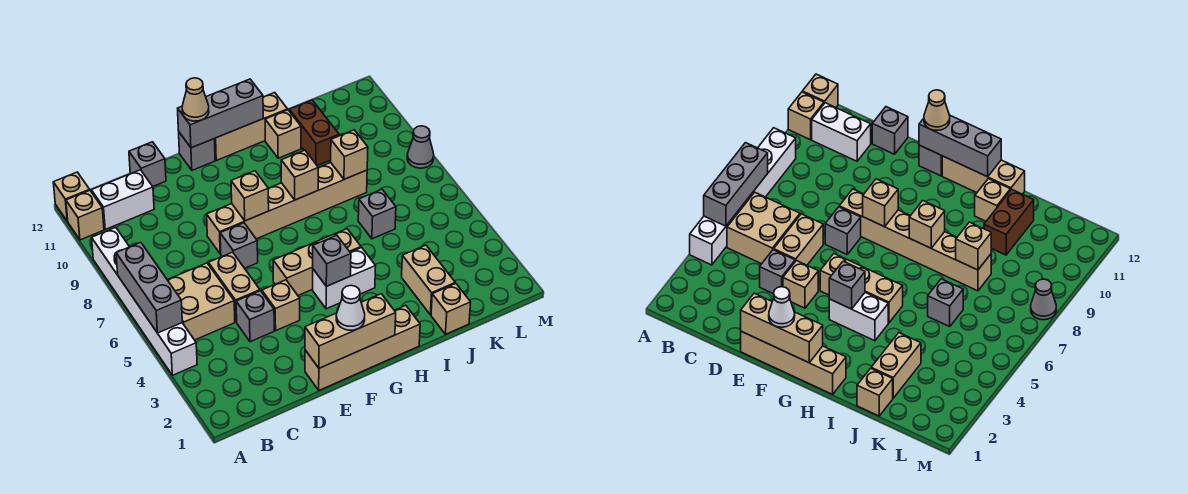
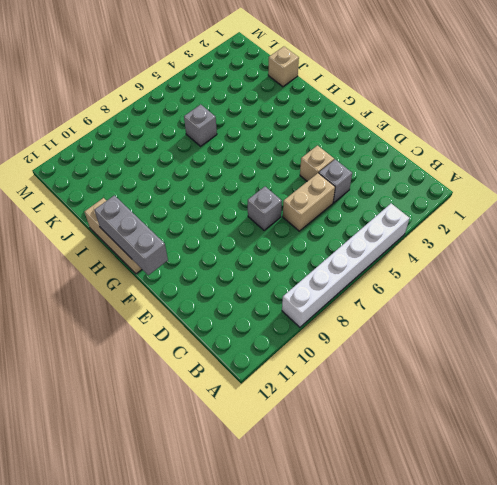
none -> tan 1x1 brick [66,190,104,240]
none -> tan 1x1 brick [53,172,90,221]
none -> tan 2x2 brick [168,263,235,340]
none -> white 1x2 brick [91,170,154,229]

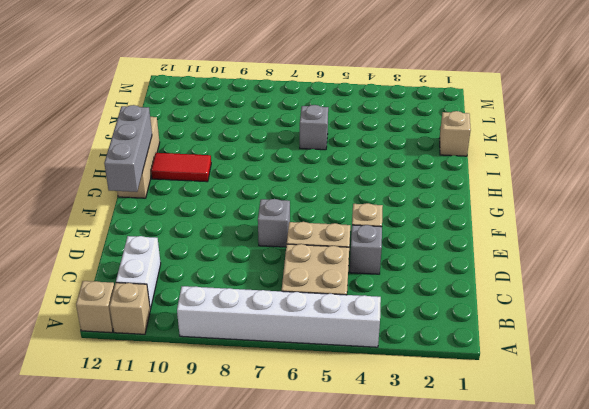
red 1x2 tile [151,153,211,182] -> none
none -> grey 1x1 brick [129,142,166,186]
none -> tan 1x4 brick [305,305,420,390]
none -> tan 1x6 brick [207,163,367,254]
none -> tan 1x3 brick [273,229,361,295]

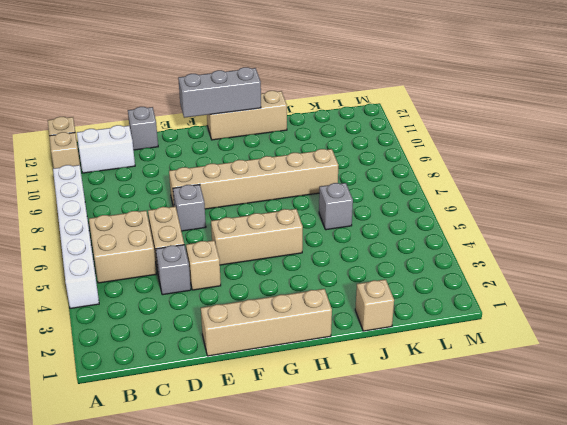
none -> grey 1x1 brick [179,132,215,170]
none -> white 1x2 brick [313,248,376,309]
none -> tan 1x1 brick [265,110,301,158]
none -> tan 1x2 brick [402,245,455,315]

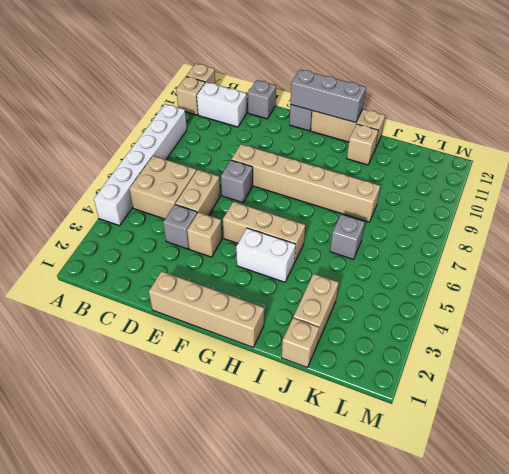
none -> brown 1x2 brick [289,100,339,166]
none -> grey 1x1 cone [407,126,434,168]
none -> grey 1x3 brick [116,243,182,333]
none -> tan 1x3 brick [305,294,396,368]

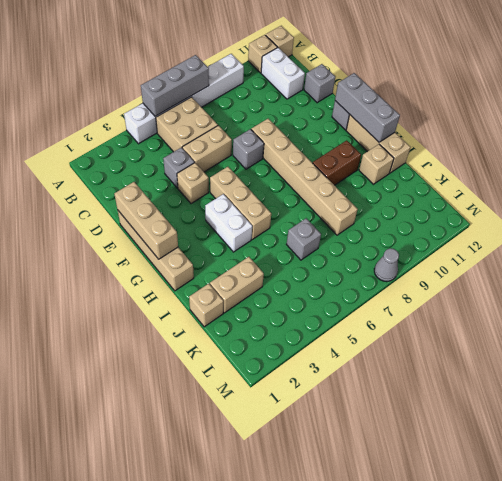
brown 1x2 brick [313,140,361,185] -> brown 1x2 brick moved to [289,100,339,166]
none -> tan 1x1 brick [231,171,269,221]
none -> grey 1x1 brick [313,235,351,286]
none -> tan 1x1 brick [281,150,318,200]
none -> tan 1x1 brick [331,130,368,179]

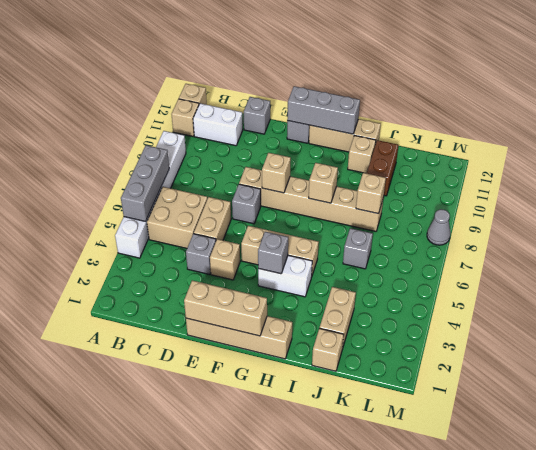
none -> white 1x1 cone [336,285,365,330]
none -> tan 1x1 cone [182,78,209,121]

